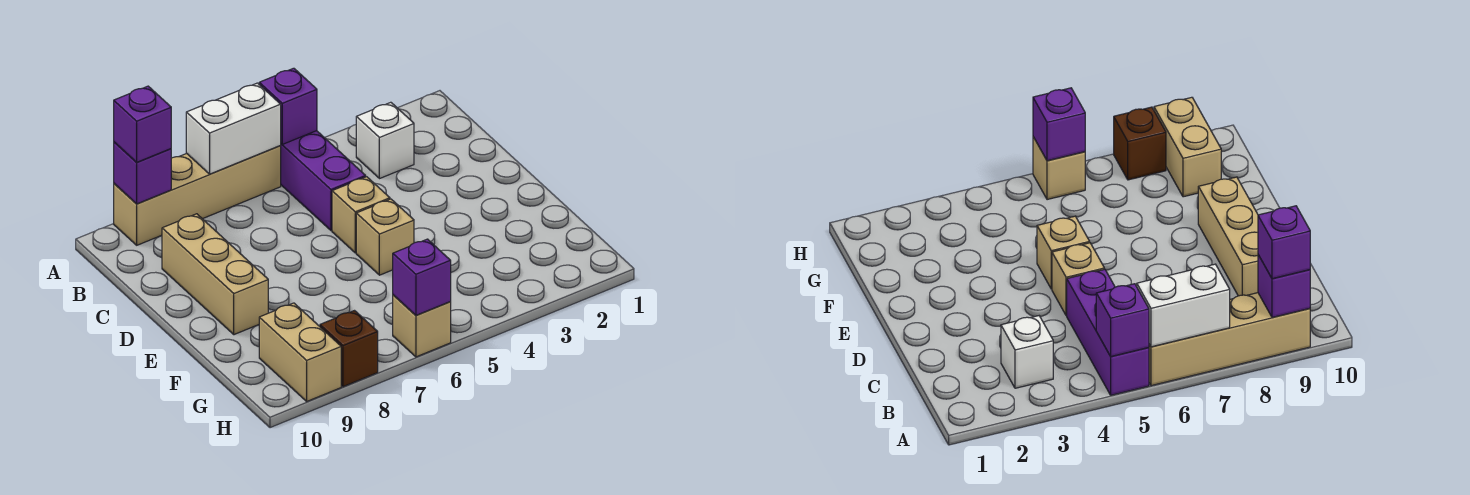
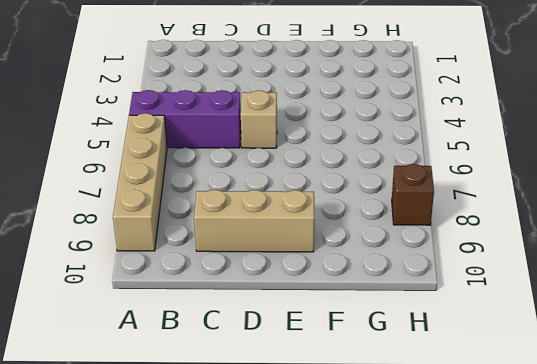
none -> white 1x1 brick [356,102,414,179]
none -> tan 1x1 brick [356,199,414,275]
none -> tan 1x2 brick [259,303,341,401]

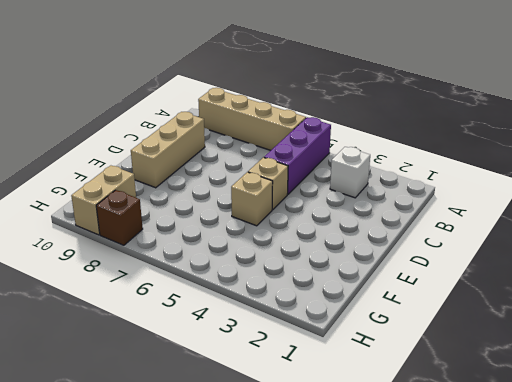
none -> tan 1x1 brick [393,295,451,357]
none -> purple 1x1 brick [259,68,317,144]
none -> white 1x2 brick [186,83,281,174]

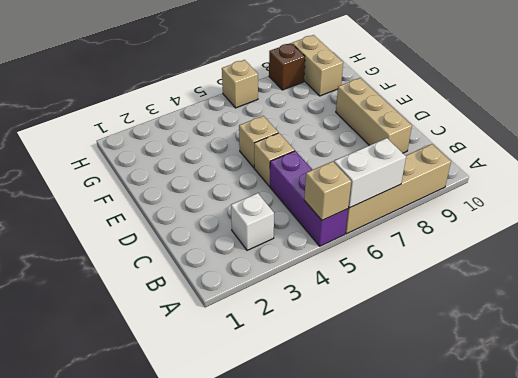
tan 1x1 brick [304,161,351,220] -> purple 1x1 brick [259,68,317,144]
none -> purple 1x1 brick [114,142,171,204]
none -> purple 1x1 brick [393,239,451,315]
none -> purple 1x1 brick [114,86,171,162]

